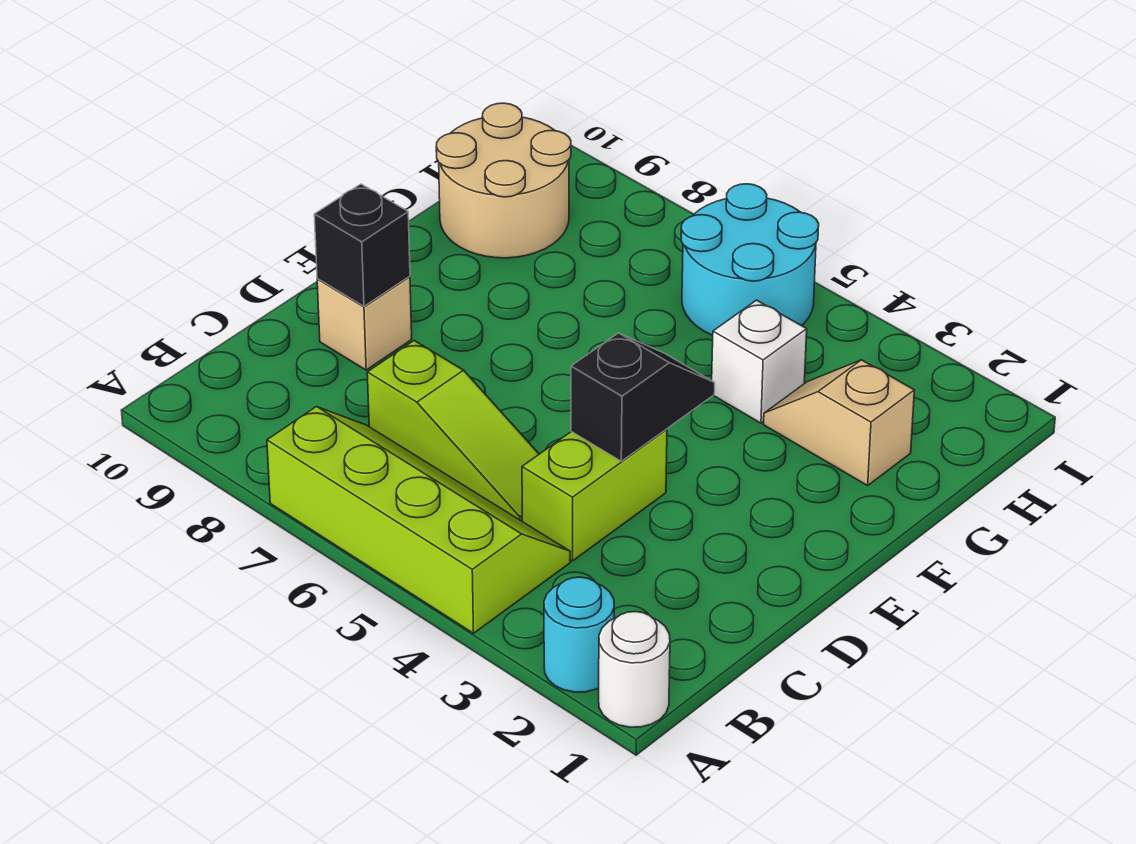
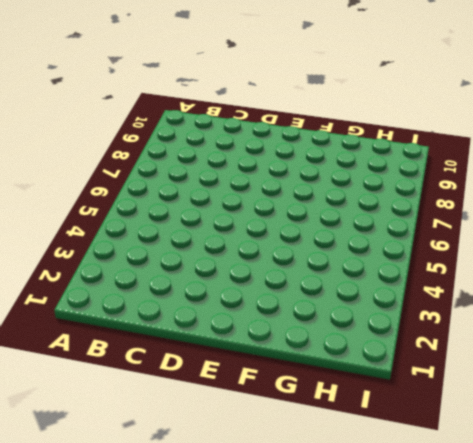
none -> white 1x1 round brick [599,612,670,727]
none -> cyan 1x1 round brick [544,577,614,692]
none -> lime 2x4 slope [267,407,570,633]

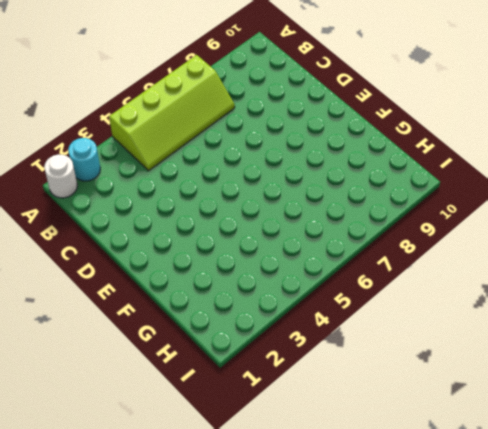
none -> lime 1x2 brick [522,429,667,561]
none -> lime 1x3 slope [367,341,539,521]
none -> tan 1x1 brick [317,276,412,370]

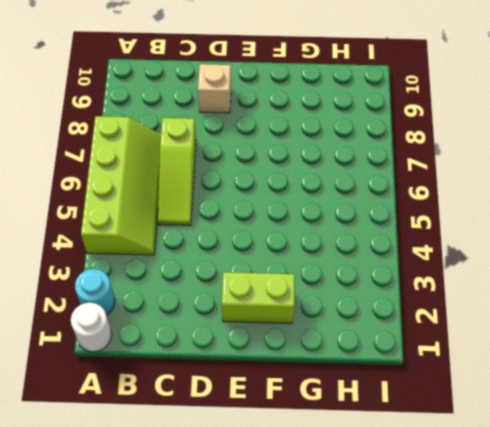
lime 1x2 brick [222,272,295,323] -> lime 1x2 brick moved to [522,429,667,561]
none -> tan 1x2 slope [764,360,914,486]
none -> white 1x1 brick [712,300,807,423]
none -> tan 2x2 round brick [436,103,571,258]

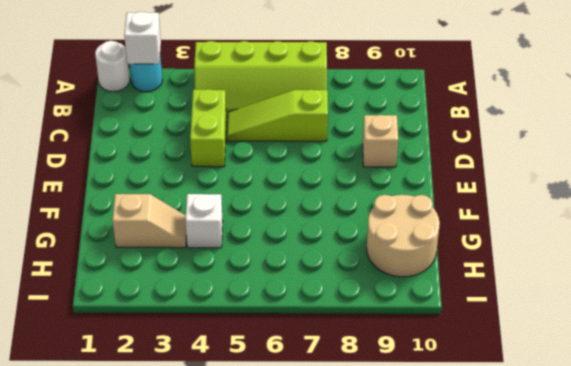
white 1x1 brick [124,12,161,64] -> none
none -> cyan 2x2 round brick [681,184,819,335]
none -> black 1x2 slope [571,333,715,461]
none -> black 1x1 brick [314,184,410,306]

